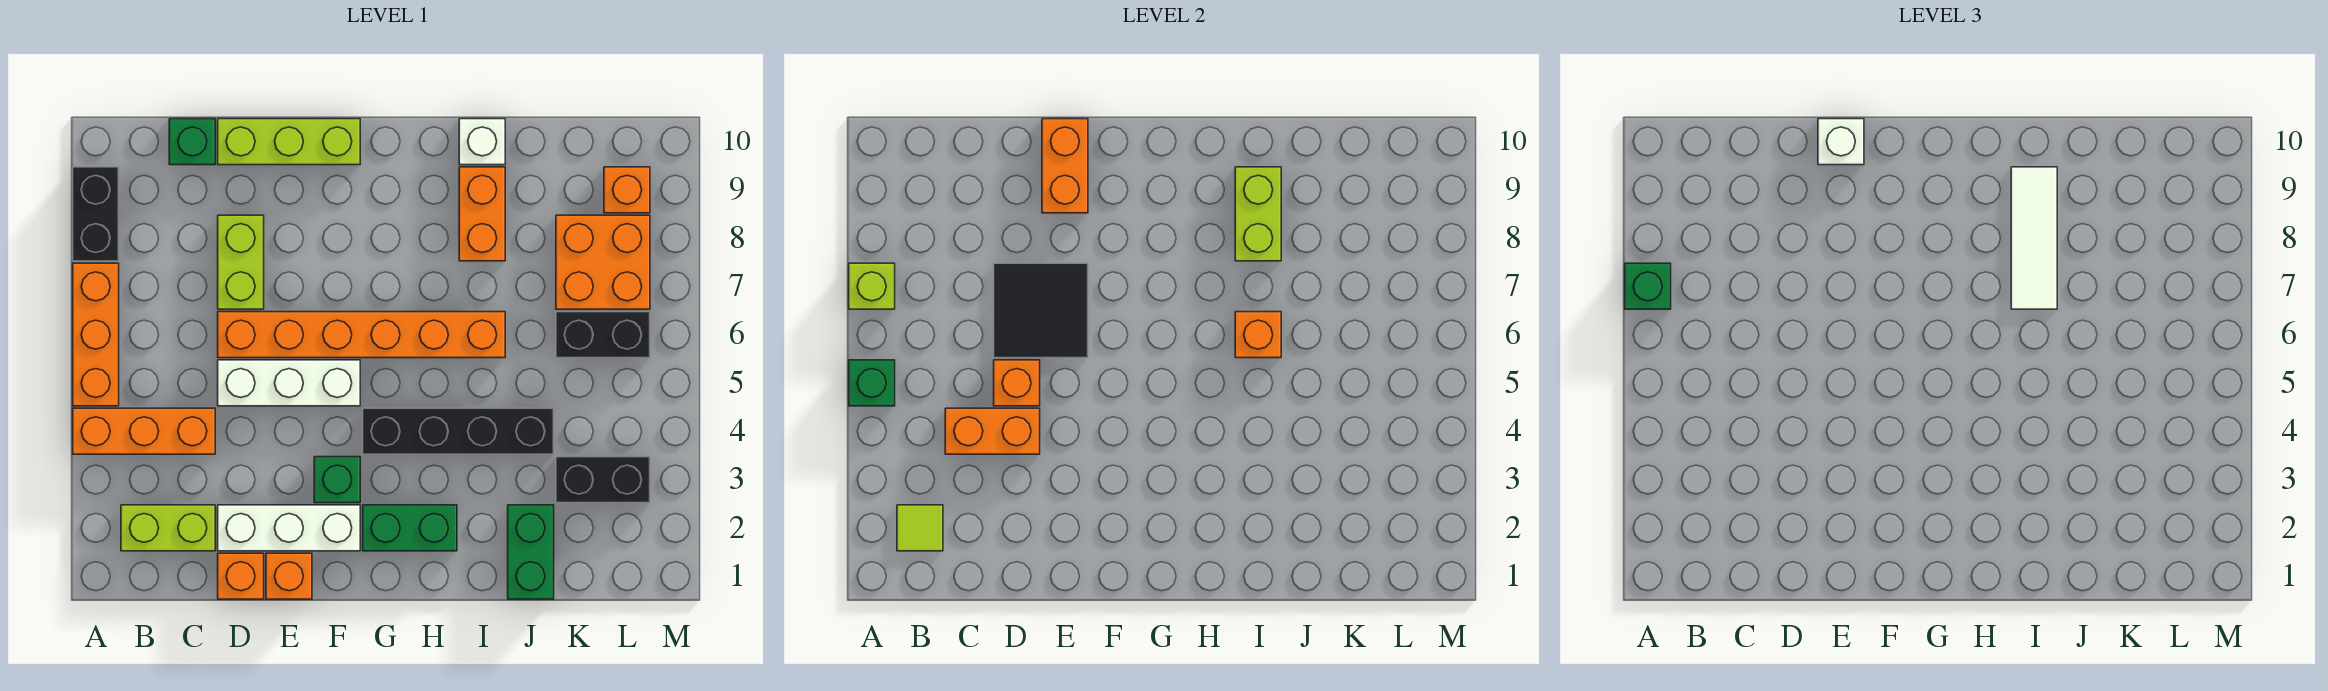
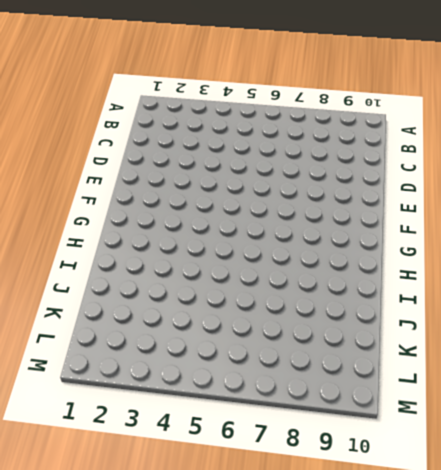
none -> orange 1x3 brick [73,408,215,454]
none -> orange 1x3 brick [73,263,119,406]
none -> black 1x2 brick [73,167,119,261]
none -> lime 1x2 brick [121,505,215,551]

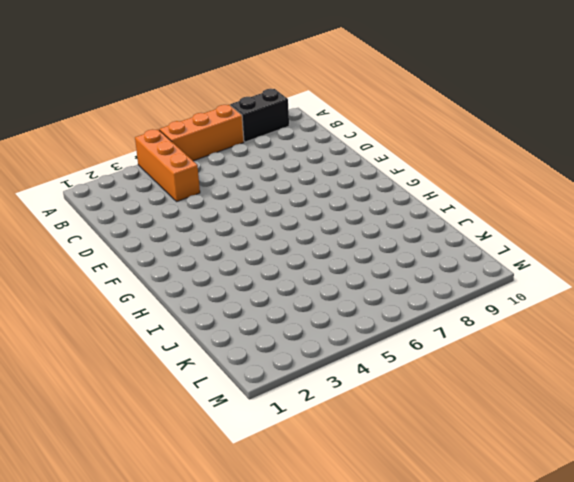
none -> lime 1x2 brick [121,505,215,551]
none -> green 1x1 brick [169,119,215,165]
none -> orange 1x1 brick [218,553,264,599]
none -> white 1x3 brick [218,505,360,551]

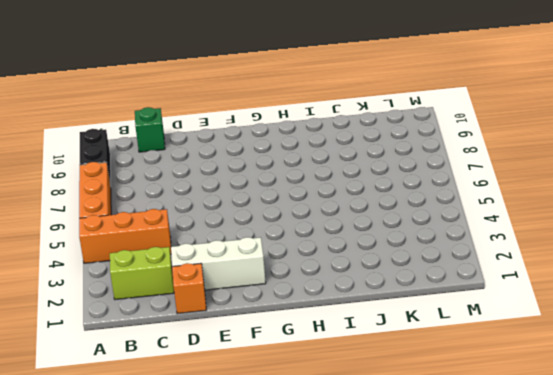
none -> white 1x3 brick [218,360,360,406]
none -> orange 1x6 brick [218,312,505,358]
none -> lime 1x2 brick [218,215,264,309]
none -> lime 1x3 brick [218,119,360,165]

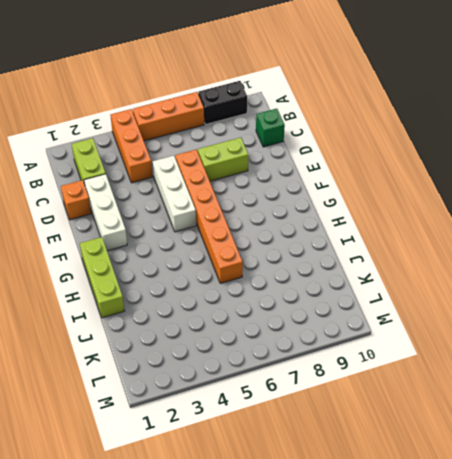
lime 1x3 brick [80,237,124,318] -> lime 1x3 brick moved to [218,119,360,165]
none -> orange 1x1 brick [266,553,312,599]
none -> green 1x1 brick [314,457,360,503]
none -> green 1x2 brick [363,505,457,551]
none -> black 1x4 brick [363,408,554,454]

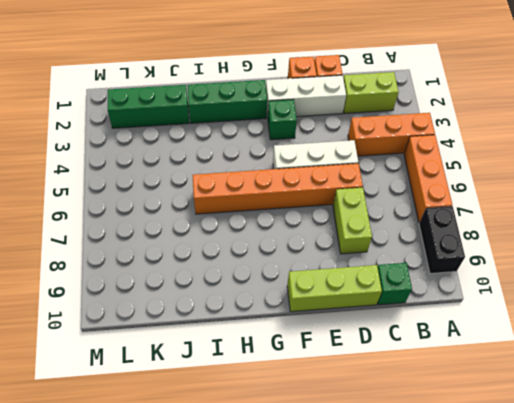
green 1x3 brick [187,80,267,123] -> green 1x2 brick [363,505,457,551]
green 1x3 brick [108,85,189,128] -> green 1x2 brick [508,505,554,599]
none -> black 1x4 brick [363,408,554,454]
none -> orange 1x2 brick [459,167,505,261]
none -> white 1x1 brick [459,119,505,165]
none -> black 1x2 brick [556,457,650,503]

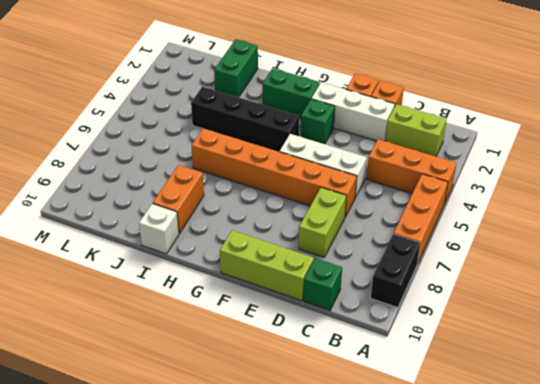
none -> black 1x2 brick [556,457,650,503]
none -> black 1x2 brick [556,312,650,358]
none -> orange 2x2 brick [556,215,650,309]
none -> orange 1x1 brick [604,167,650,213]

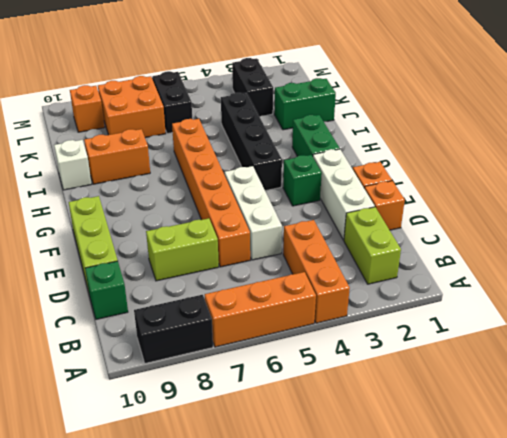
none -> green 1x1 brick [849,360,895,406]
none -> lime 1x1 brick [849,263,895,309]
none -> lime 1x1 tile [897,505,943,551]
none -> orange 1x2 brick [945,408,1040,454]

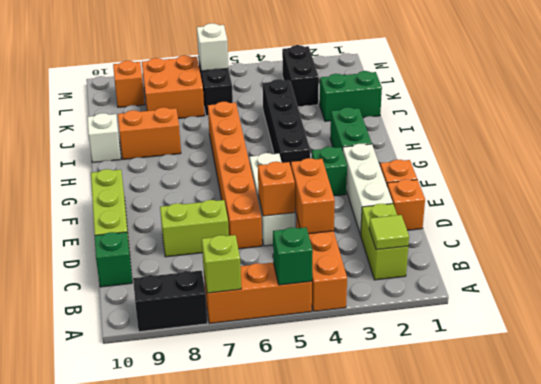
white 1x1 brick [197,23,228,71] -> white 1x1 brick moved to [1818,119,1864,165]
none -> black 2x2 tile [994,263,1088,358]
none -> orange 1x2 brick [1042,119,1088,213]
none -> orange 1x1 brick [1235,312,1281,358]
none -> lime 1x2 brick [1235,167,1281,261]

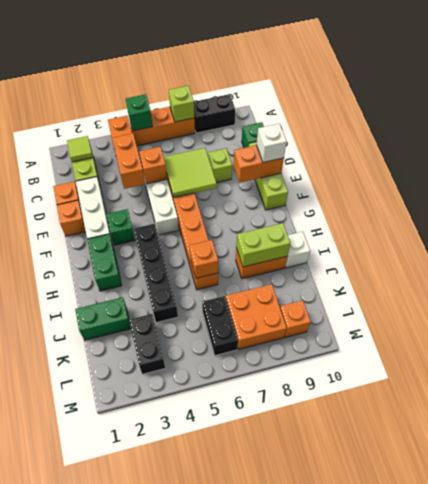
lime 2x2 tile [164,148,217,198] -> black 2x2 tile [994,263,1088,358]
none -> green 1x1 brick [1625,263,1671,309]
none -> white 1x3 tile [2011,167,2057,309]

